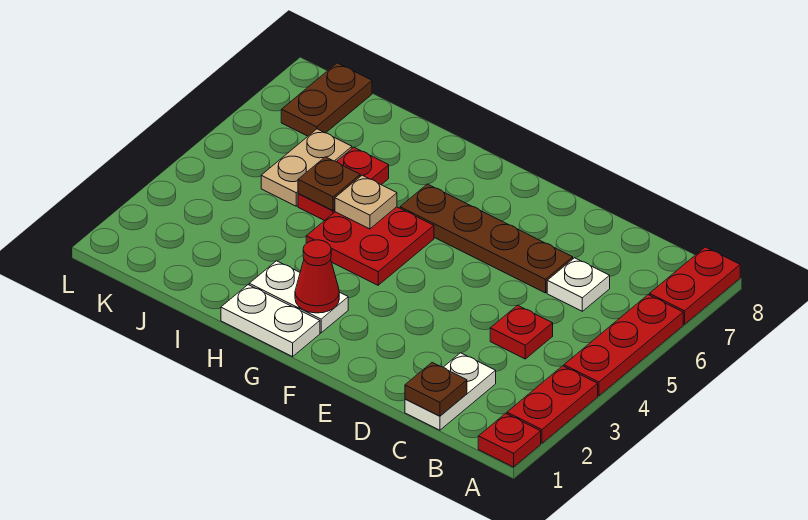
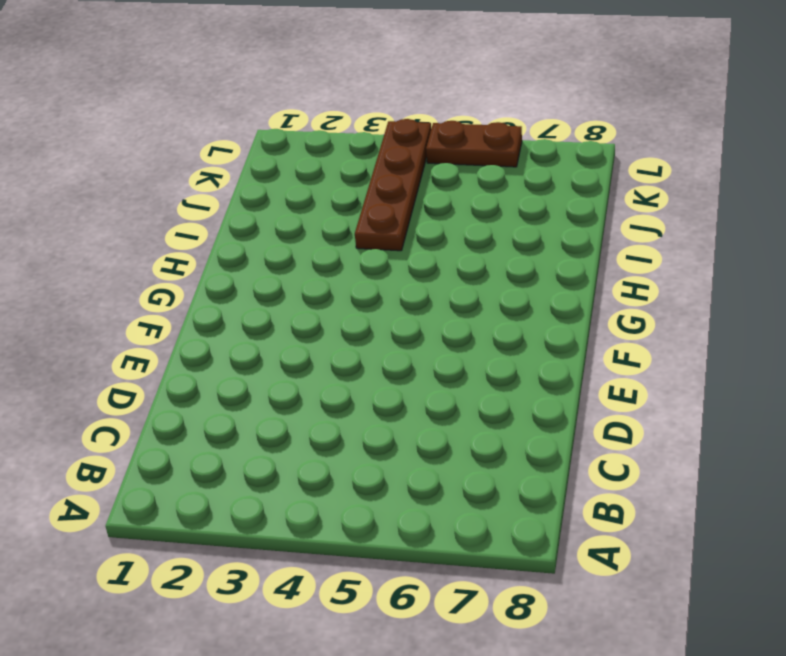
brown 1x4 plate [355,119,431,251] -> brown 1x4 plate moved to [400,184,573,293]
brown 1x2 plate [426,121,522,167] -> brown 1x2 plate moved to [281,63,372,136]
none -> red 1x1 plate [478,413,541,467]
none -> red 1x2 plate [507,366,598,443]
none -> red 1x3 plate [564,295,683,396]

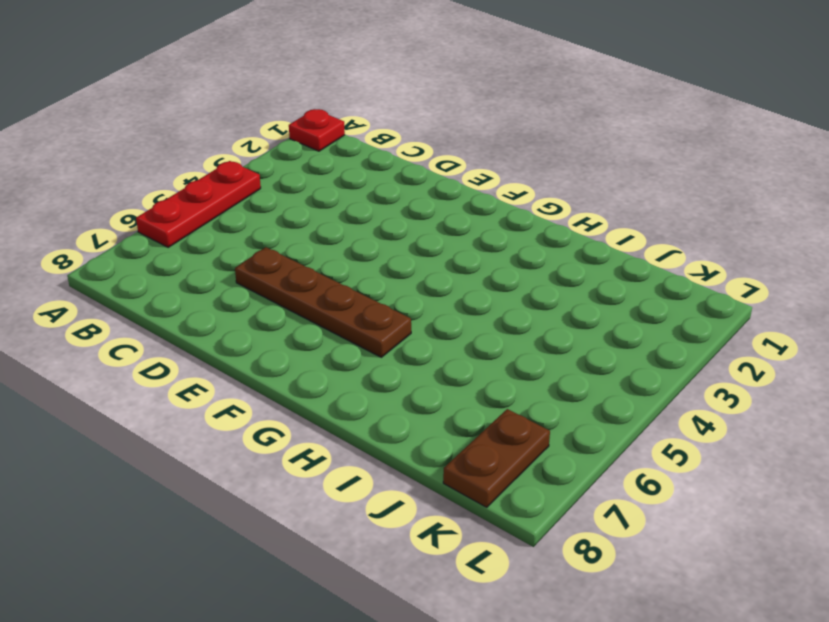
none -> red 1x2 plate [507,366,598,443]
none -> red 1x2 plate [650,247,740,324]
none -> white 1x2 plate [405,353,496,430]

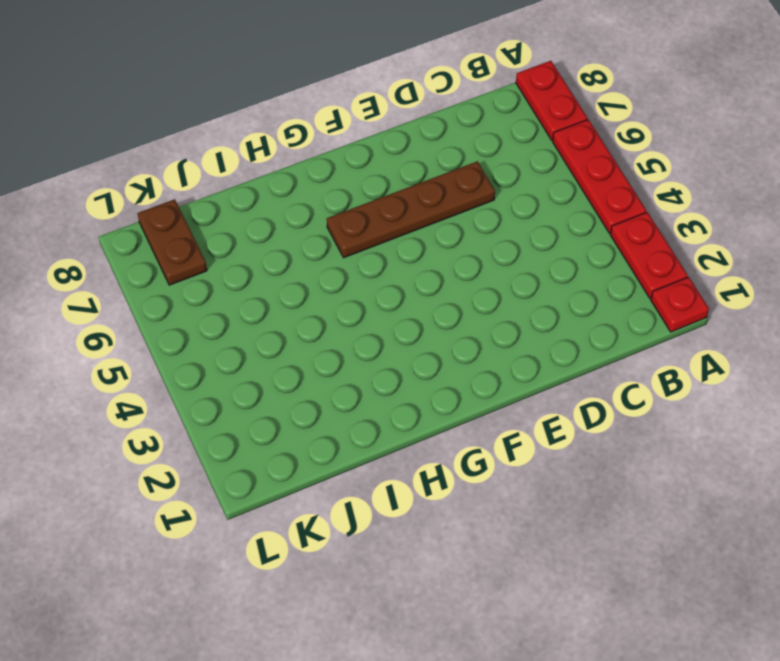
none -> white 1x2 plate [405,353,496,430]
none -> red 1x1 plate [490,305,553,359]
none -> white 1x1 plate [547,258,610,311]

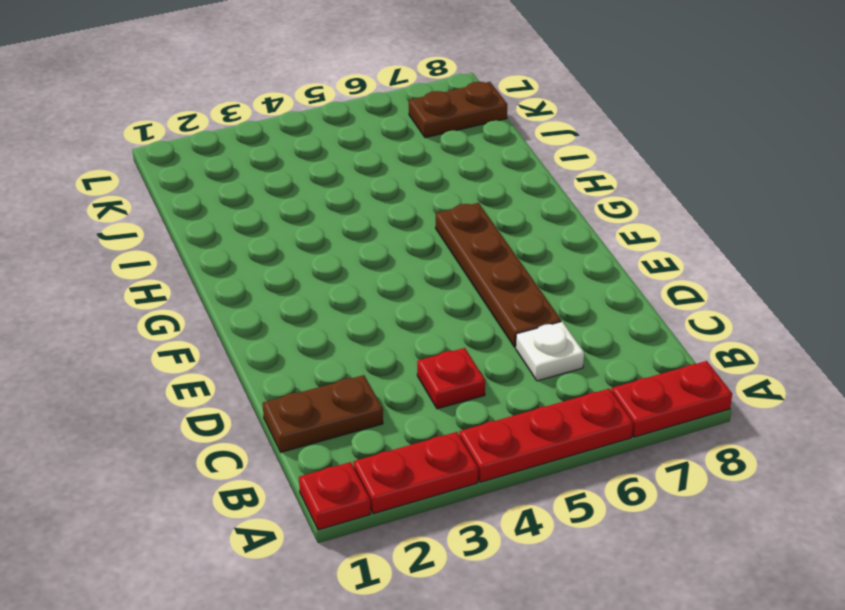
brown 1x2 plate [263,375,383,452] -> white 1x2 plate [405,353,496,430]
none -> white 1x2 plate [221,285,320,357]
none -> white 1x2 plate [249,261,348,333]
none -> red 2x2 plate [306,207,434,285]

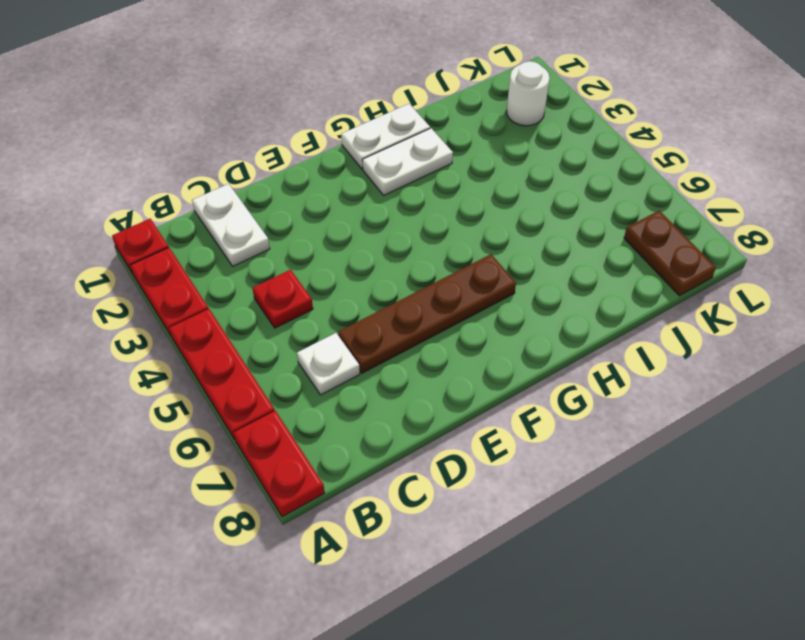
white 1x1 round brick [507,61,550,126] -> none
none -> red 2x2 plate [306,207,434,285]
none -> red 1x2 plate [298,147,389,221]
none -> tan 1x2 plate [261,129,352,206]

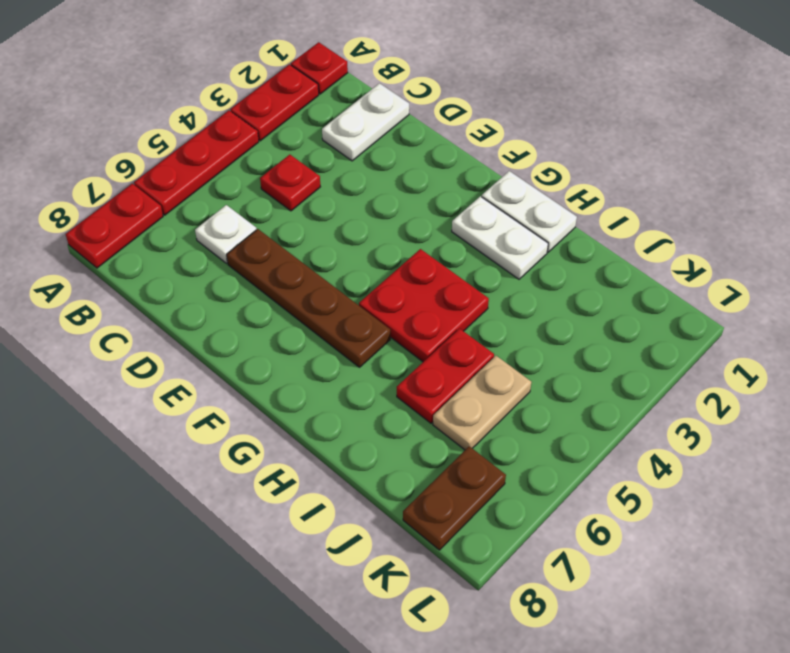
none -> brown 1x1 plate [405,363,467,416]
none -> red 1x1 cone [295,240,339,313]
none -> tan 1x1 plate [335,175,397,229]

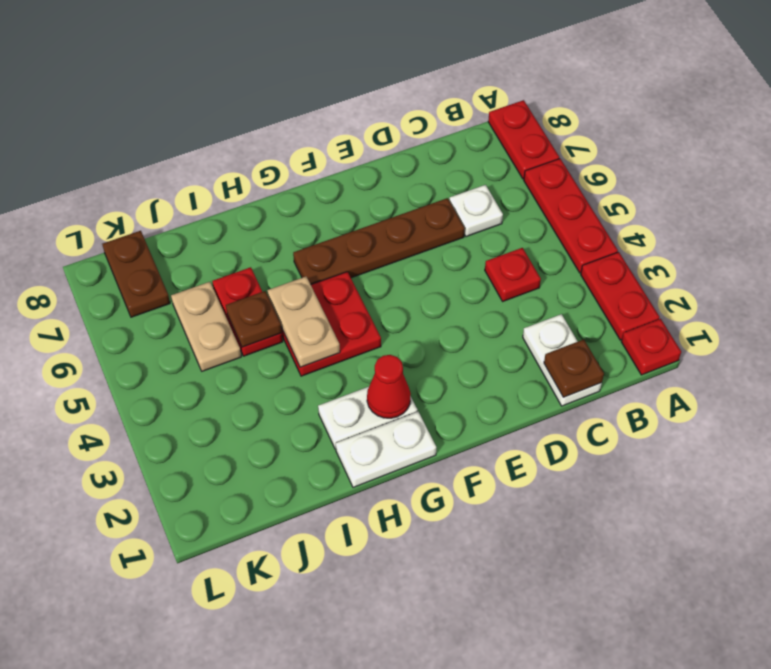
tan 1x2 plate [267,277,340,367] -> tan 1x1 plate [335,175,397,229]

